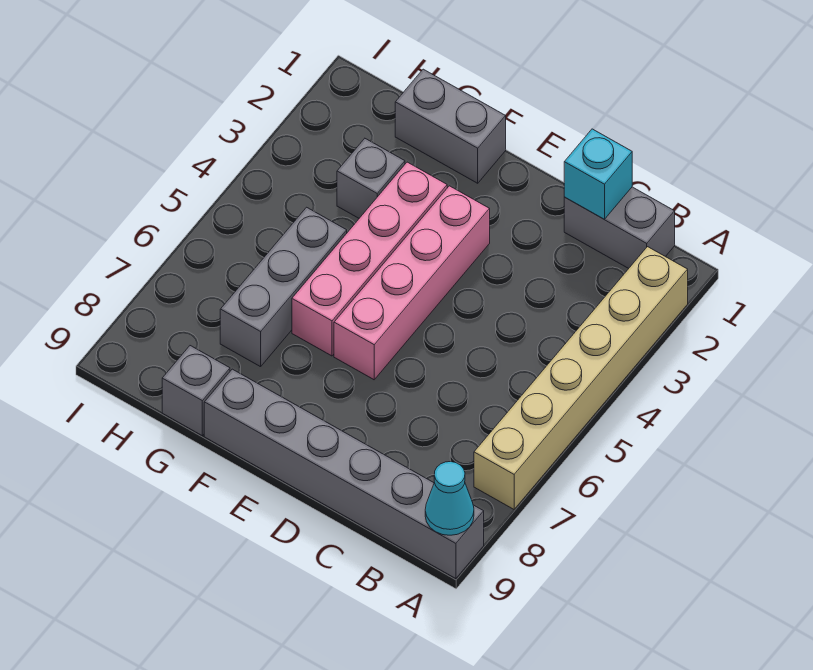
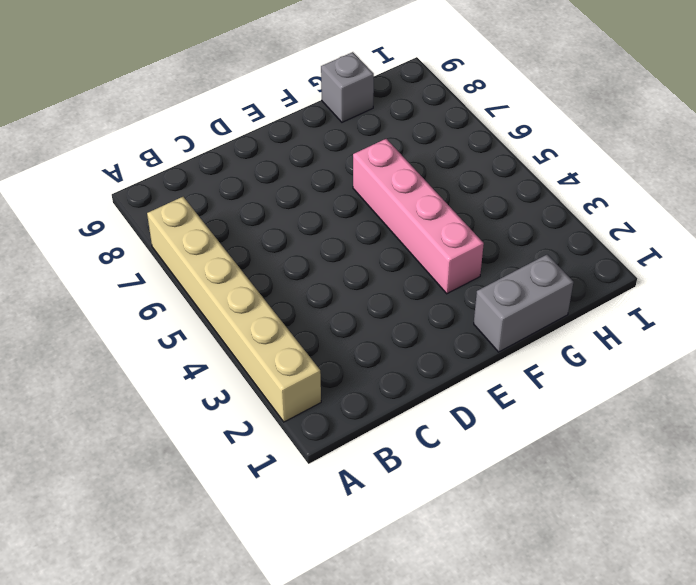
none -> grey 1x6 brick [204,369,484,579]
none -> grey 1x2 brick [564,187,675,269]

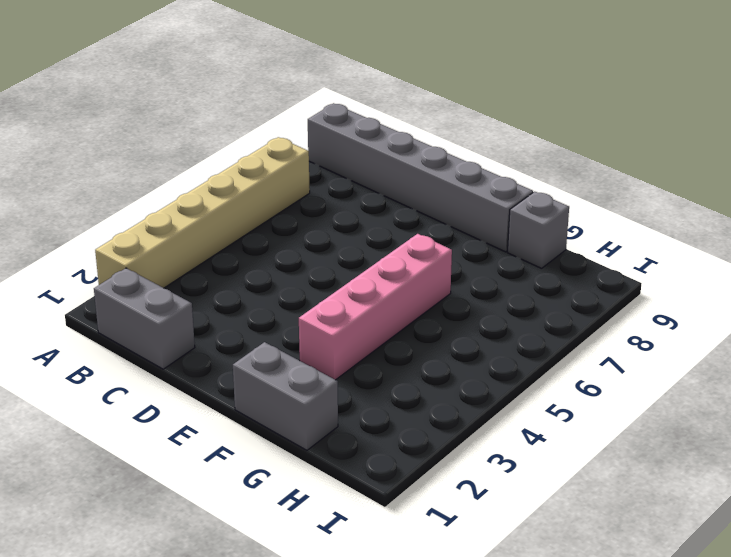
none -> pink 1x4 brick [334,186,490,380]
none -> grey 1x1 brick [337,138,405,218]

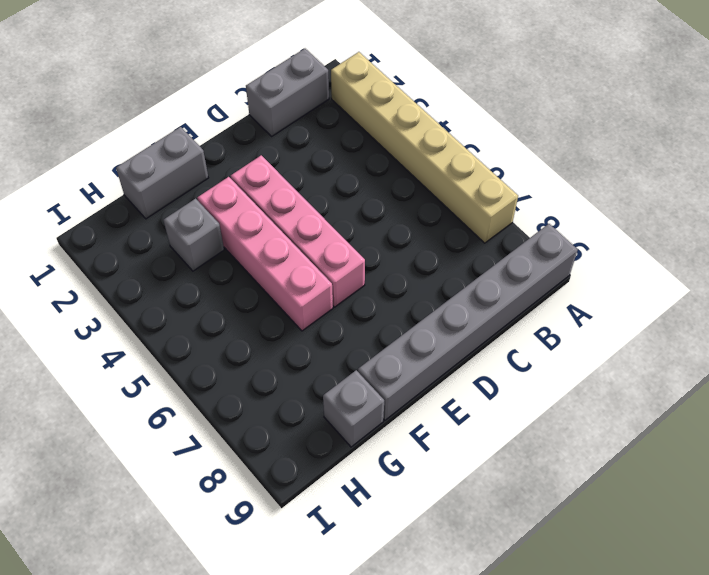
none -> grey 1x3 brick [220,207,347,367]
none -> cyan 1x1 cone [425,462,474,535]

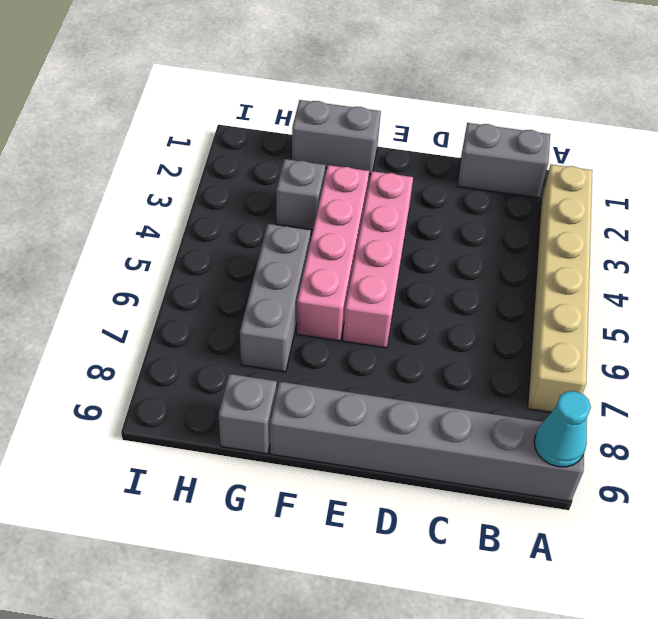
none -> cyan 1x1 brick [564,129,632,219]

